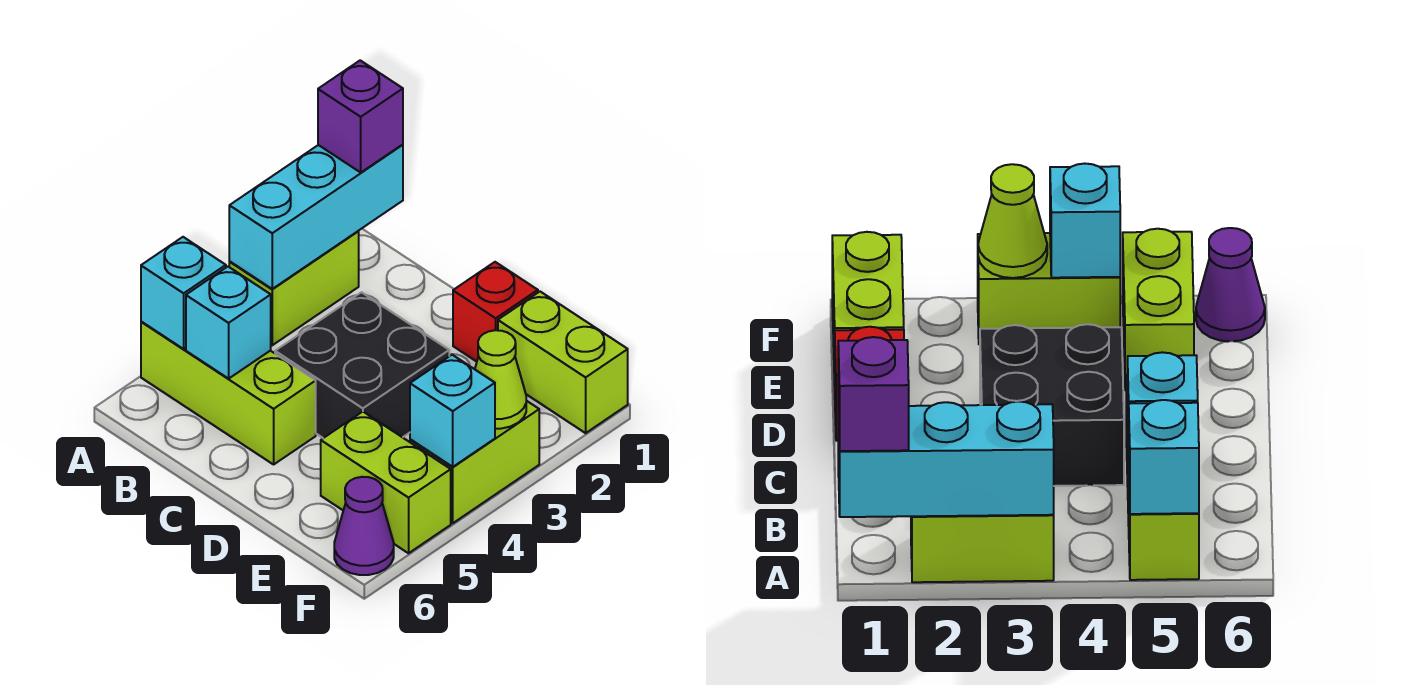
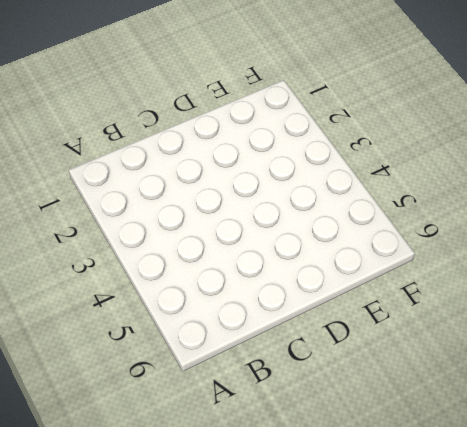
none -> lime 1x2 brick [229,231,359,345]
none -> lime 1x3 brick [141,322,316,464]
none -> black 2x2 brick [275,292,449,438]

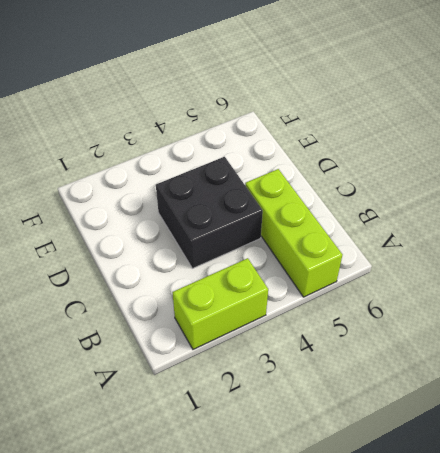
none -> red 1x1 brick [453,262,538,362]
none -> lime 1x2 brick [498,292,628,433]
none -> lime 1x2 brick [321,412,451,553]

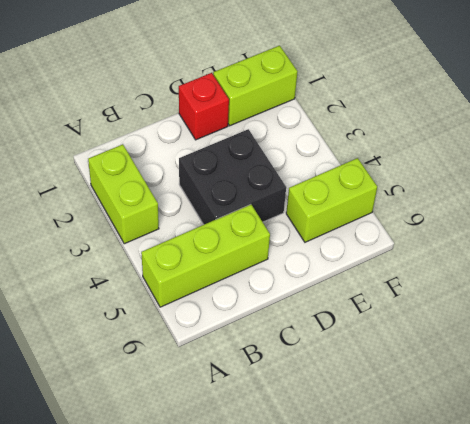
none -> lime 1x2 brick [410,401,539,523]
none -> purple 1x1 cone [334,477,394,575]
none -> cyan 1x3 brick [229,145,403,289]

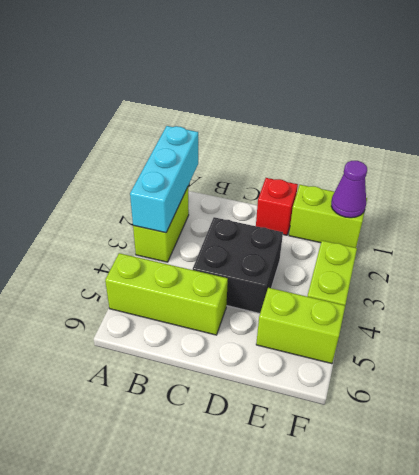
purple 1x1 cone [331,161,367,218] -> purple 1x1 cone moved to [334,477,394,575]
none -> cyan 1x1 brick [141,237,226,349]
none -> cyan 1x1 brick [186,267,271,379]
none -> lime 1x1 cone [475,330,526,429]

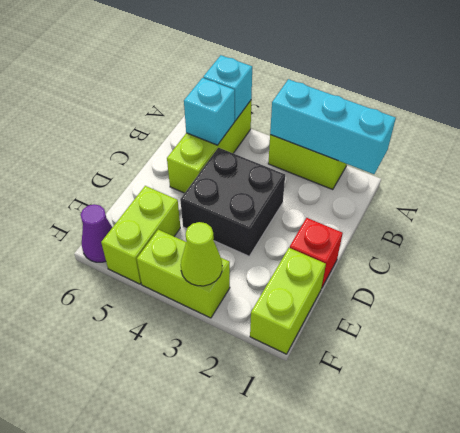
none -> cyan 1x1 brick [410,355,495,467]
none -> purple 1x1 brick [318,60,403,172]

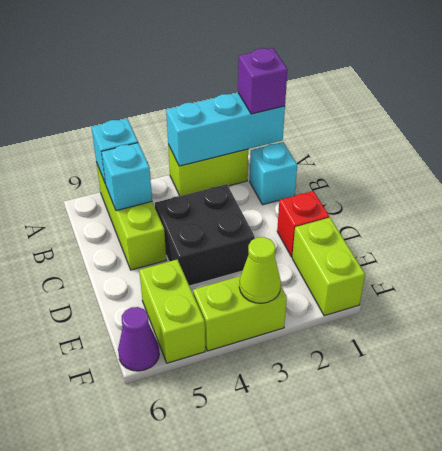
cyan 1x1 brick [250,142,297,205] -> cyan 1x1 brick moved to [410,355,495,467]

